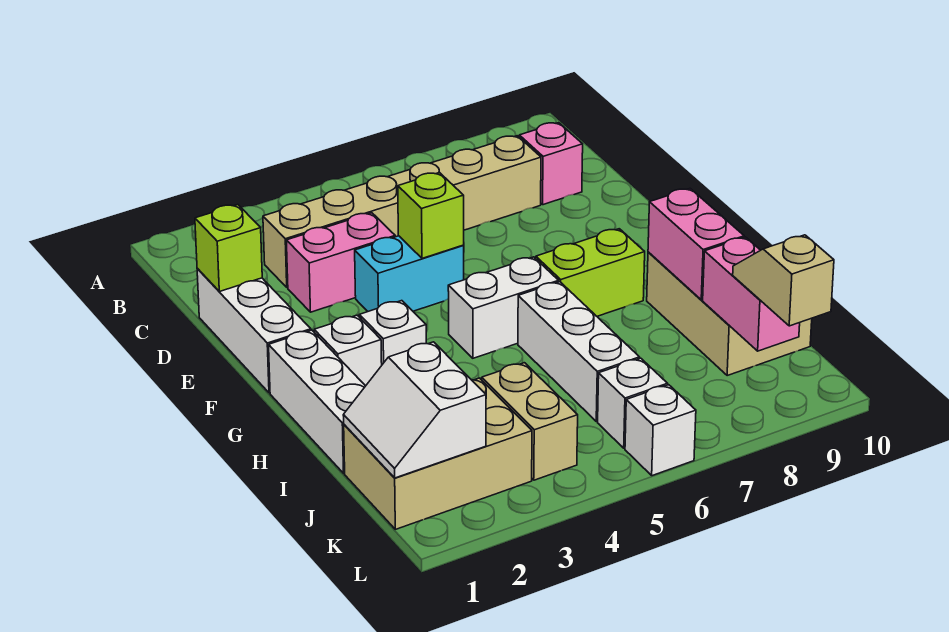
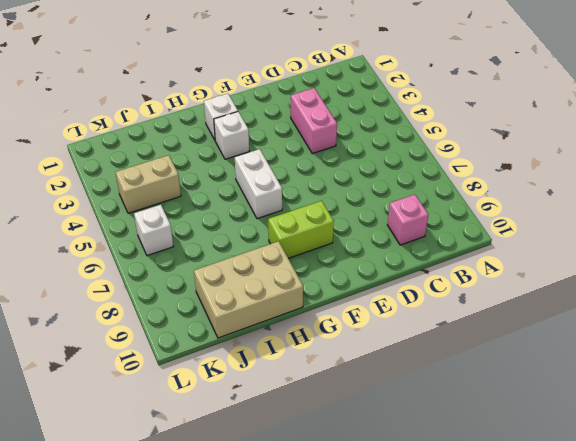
lime 1x2 brick [268,201,334,258] -> lime 1x2 brick turned to [536,229,645,316]
none -> tan 1x6 brick [263,136,541,288]
none -> white 1x3 brick [197,268,311,393]
none -> cyan 1x2 brick [355,236,464,311]

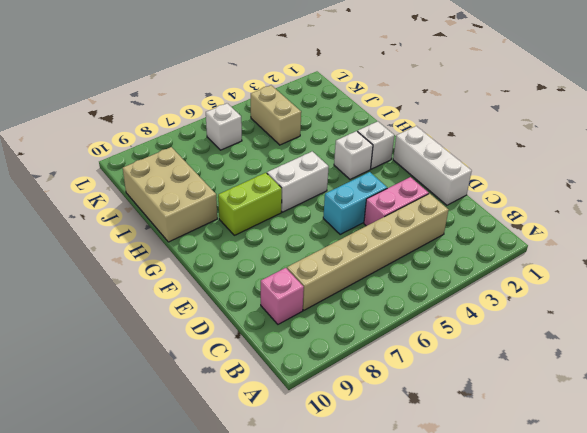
none -> white 1x3 brick [269,330,365,473]
none -> white 1x3 brick [518,282,640,421]
none -> tan 2x3 brick [344,378,532,529]

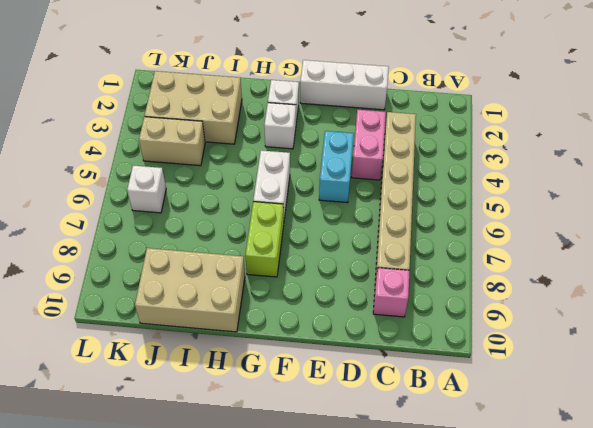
tan 2x3 brick [145,71,242,144] -> tan 2x3 brick turned to [344,378,532,529]
none -> white 1x3 brick [269,330,365,473]
none -> white 1x3 brick [518,282,640,421]
none -> white 1x1 brick [625,385,696,476]

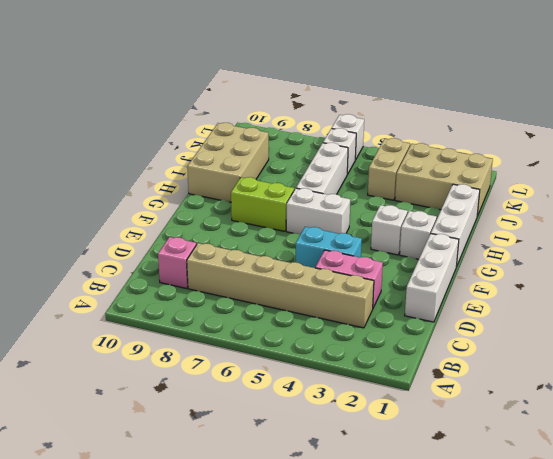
none -> lime 1x1 brick [195,205,262,292]
none -> lime 1x1 brick [398,172,464,258]
none -> pink 1x2 brick [648,189,744,300]

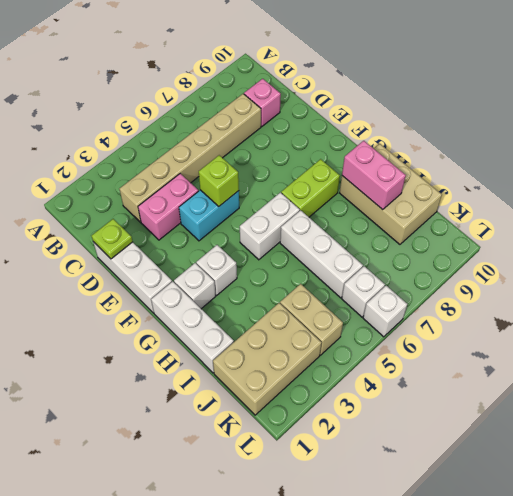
lime 1x1 plate [92,219,133,259] -> lime 1x1 brick [195,205,262,292]
none -> white 2x2 slope [343,342,486,478]
none -> pink 1x2 brick [703,237,800,351]
none -> tan 1x2 slope [733,235,834,326]

